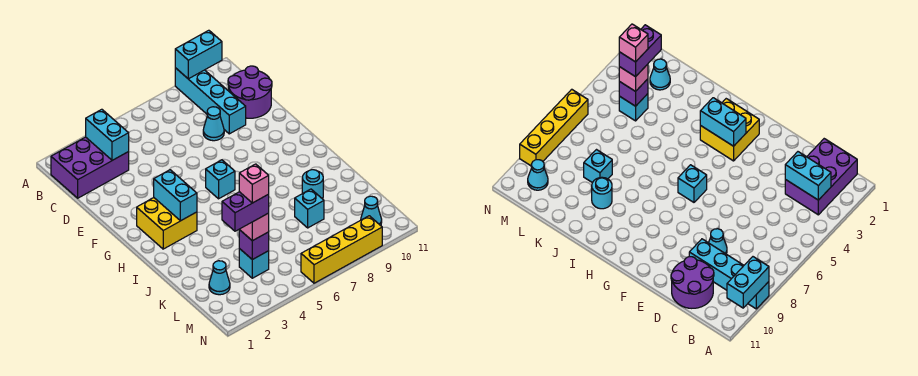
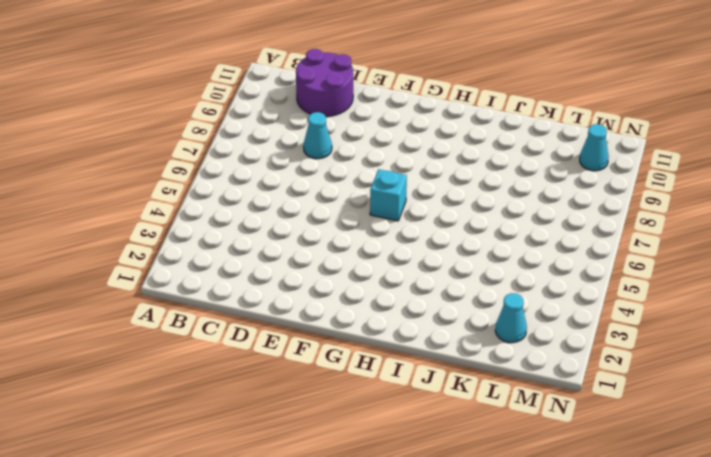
none -> cyan 1x4 brick [175,68,246,134]
none -> purple 2x3 brick [51,137,129,198]
none -> yellow 2x2 brick [137,198,197,249]

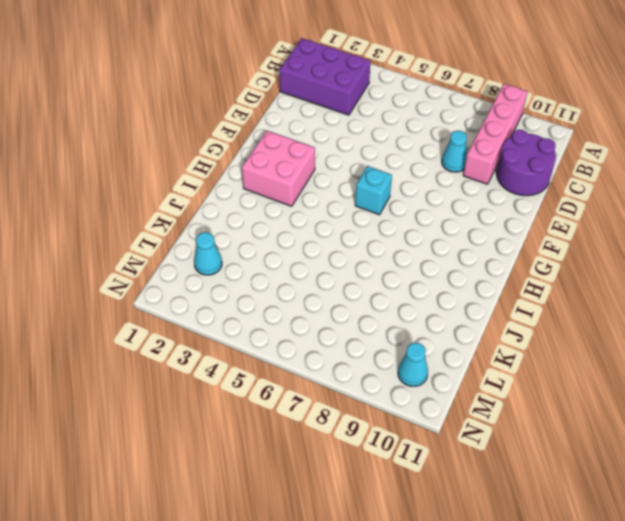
pink 1x4 brick [463,84,528,184] -> cyan 1x4 brick [175,68,246,134]
pink 2x2 brick [242,131,315,206] -> yellow 2x2 brick [137,198,197,249]
none -> cyan 1x1 round brick [302,170,323,199]
none -> cyan 1x1 brick [295,189,324,228]
none -> cyan 1x1 brick [239,249,269,278]

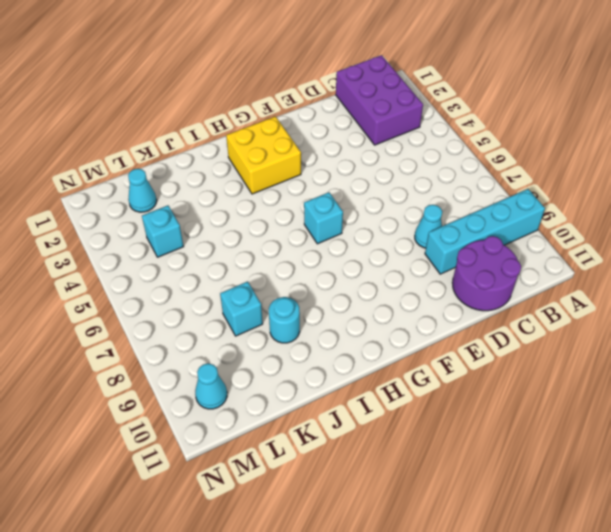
none -> yellow 1x4 brick [301,216,382,283]
none -> cyan 1x2 brick [175,30,222,79]
none -> cyan 1x2 brick [86,109,129,160]

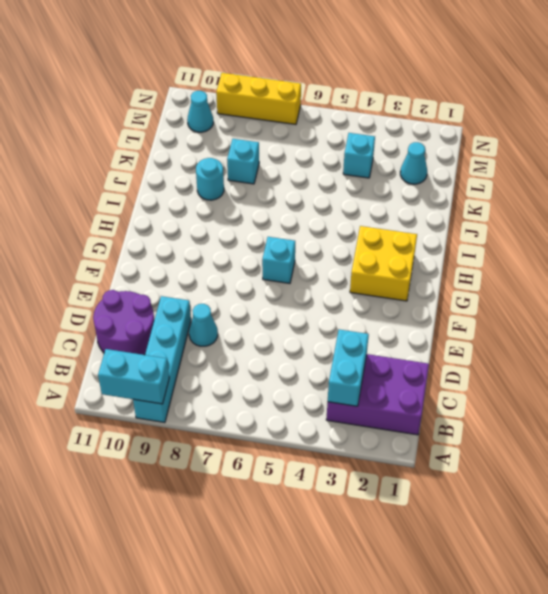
yellow 1x3 brick [216,73,301,124] -> yellow 1x4 brick [301,216,382,283]
none -> cyan 1x2 brick [154,170,197,221]
none -> purple 1x1 brick [239,230,269,260]
none -> pink 1x1 brick [239,213,269,241]

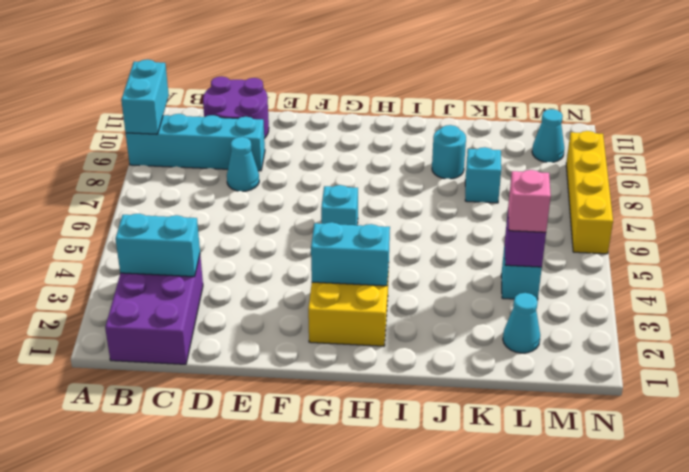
none -> purple 1x2 brick [222,192,269,231]
none -> pink 1x1 brick [239,164,269,203]

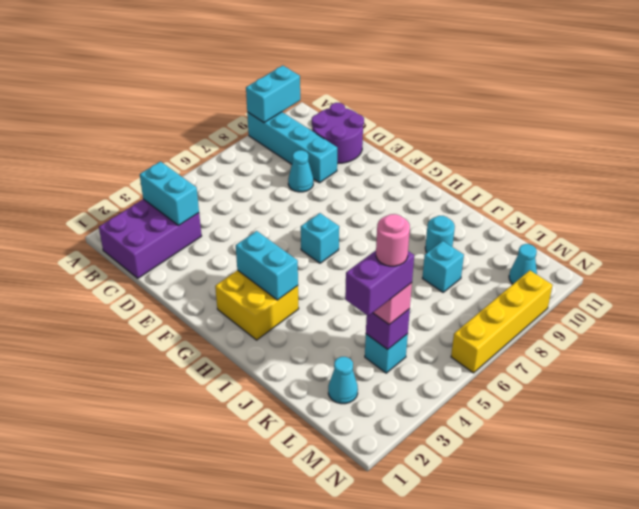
pink 1x1 round brick [376,214,410,266] -> pink 1x1 brick [239,164,269,203]

